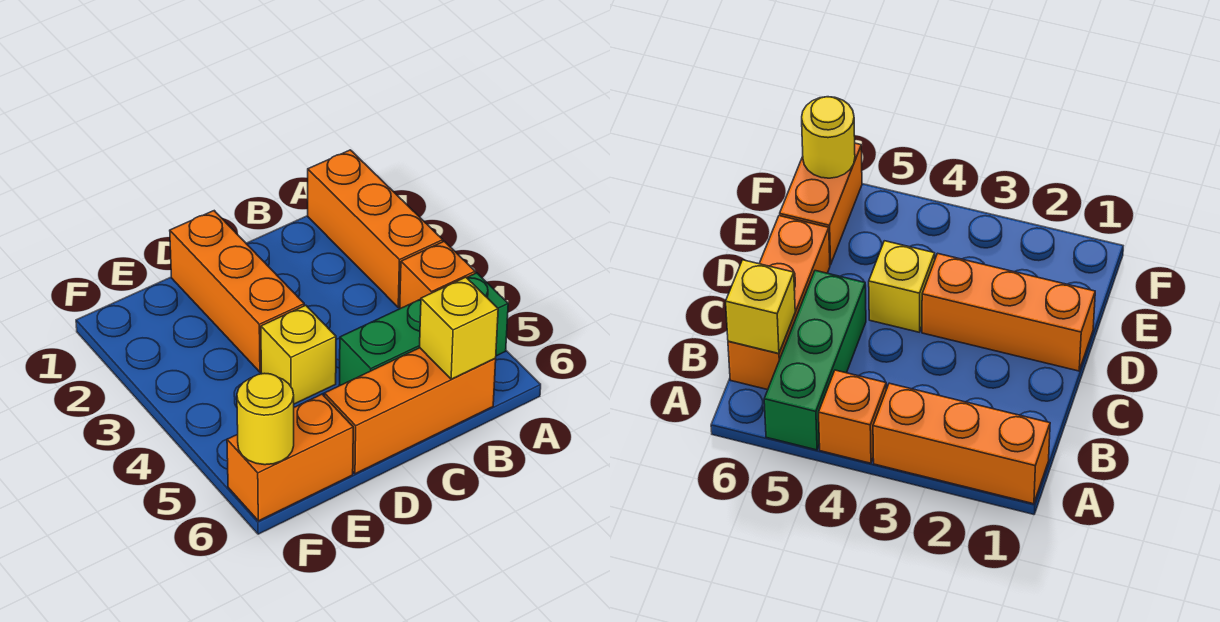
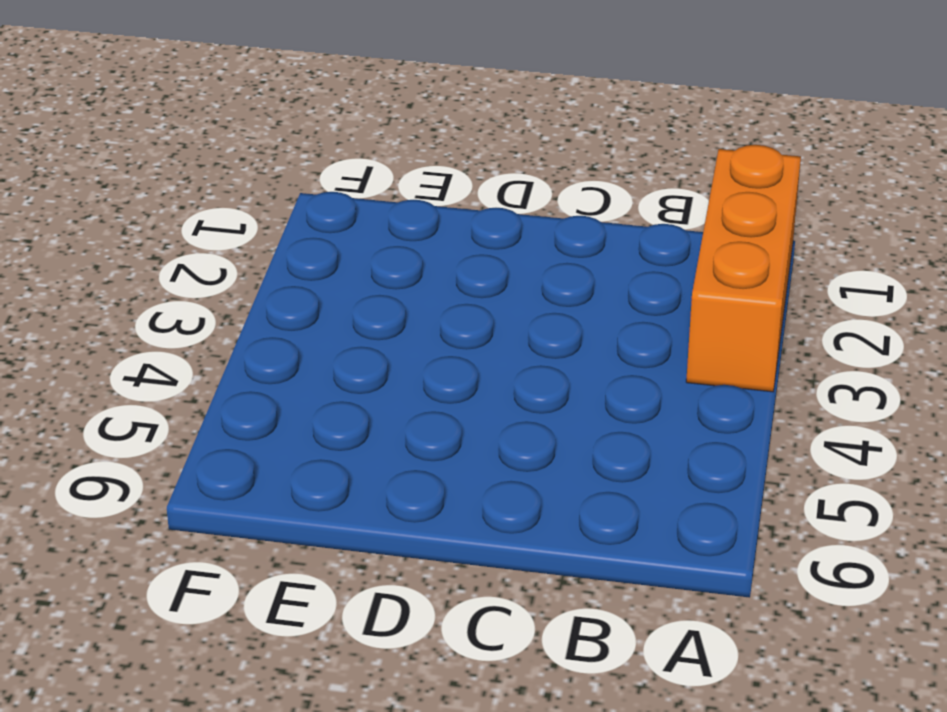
none -> orange 1x1 brick [400,241,475,309]
none -> green 1x3 brick [340,273,508,385]

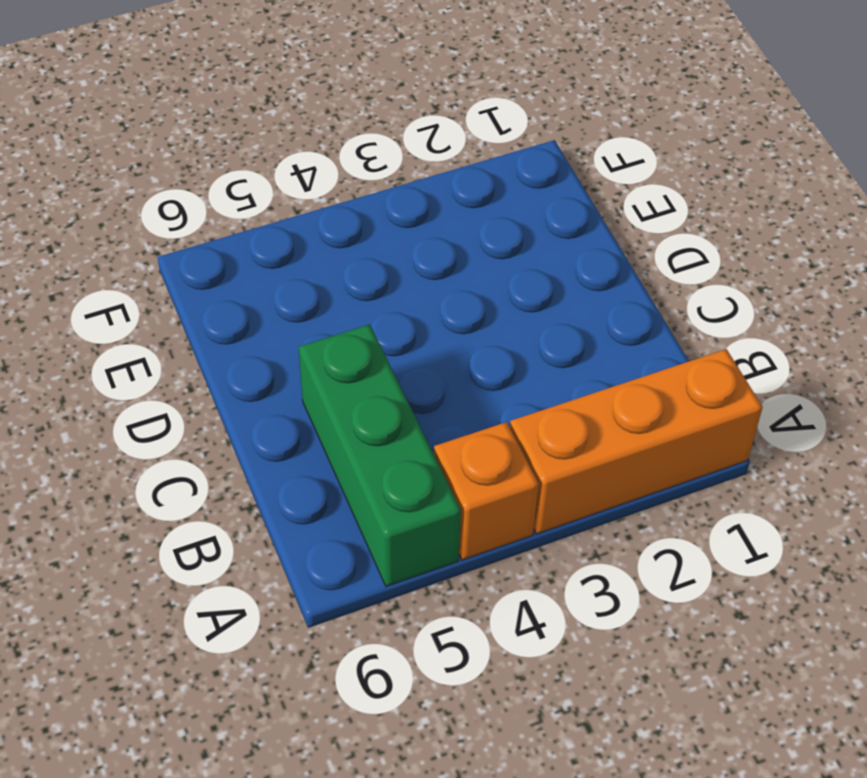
none -> orange 1x3 brick [325,348,496,474]
none -> orange 1x3 brick [170,211,304,372]

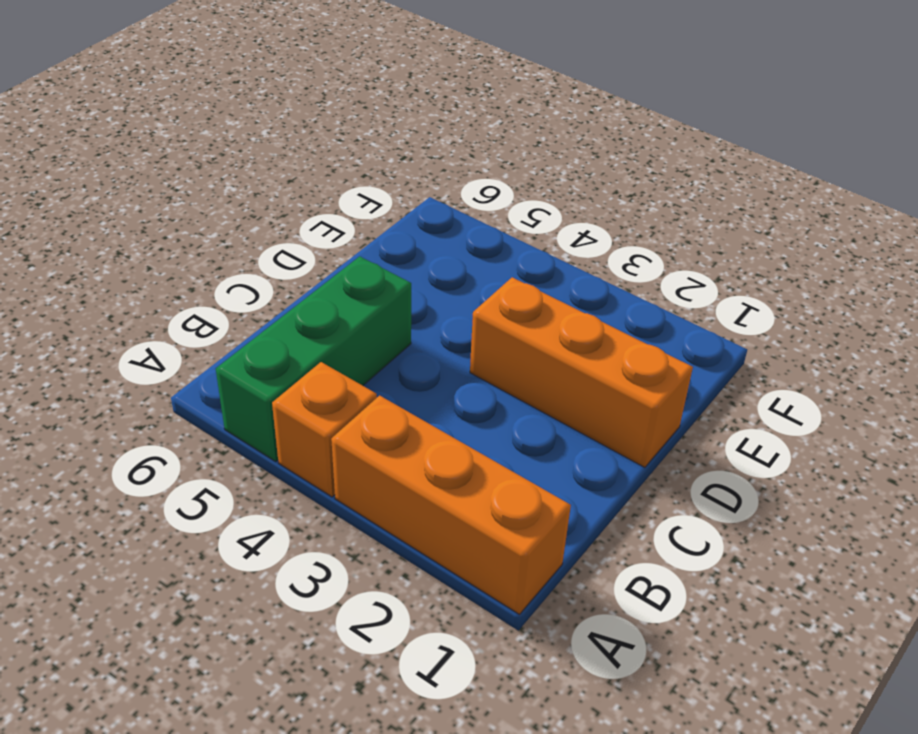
none -> orange 1x3 brick [325,348,496,474]
none -> yellow 1x1 brick [261,305,336,404]

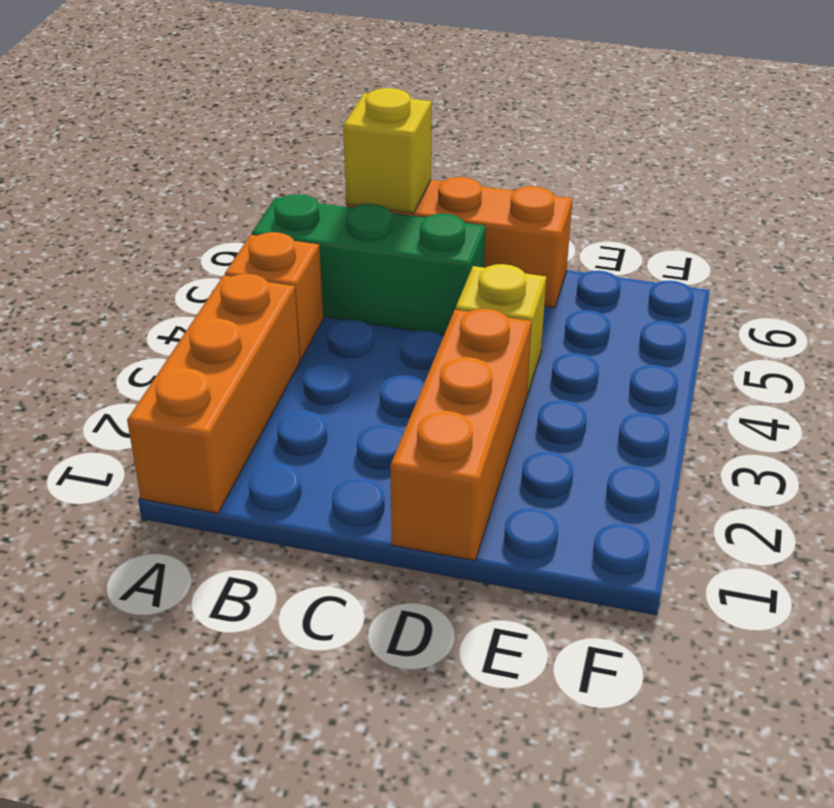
none -> orange 1x2 brick [227,394,353,521]
none -> yellow 1x1 round brick [237,373,294,465]

